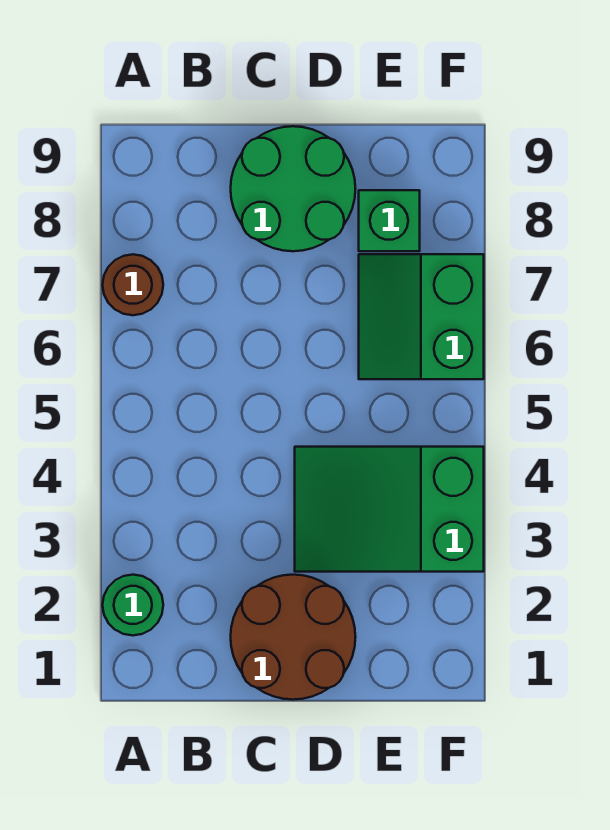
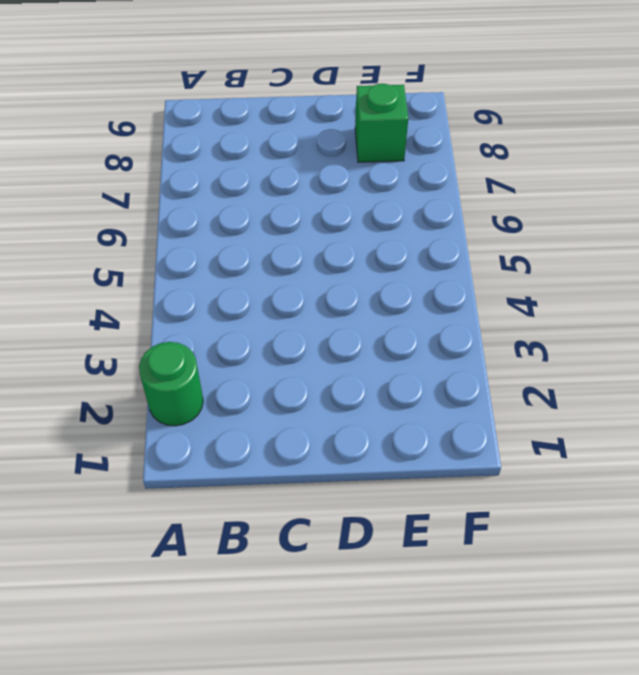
none -> brown 1x1 round brick [103,254,163,315]
none -> brown 2x2 round brick [231,575,355,700]

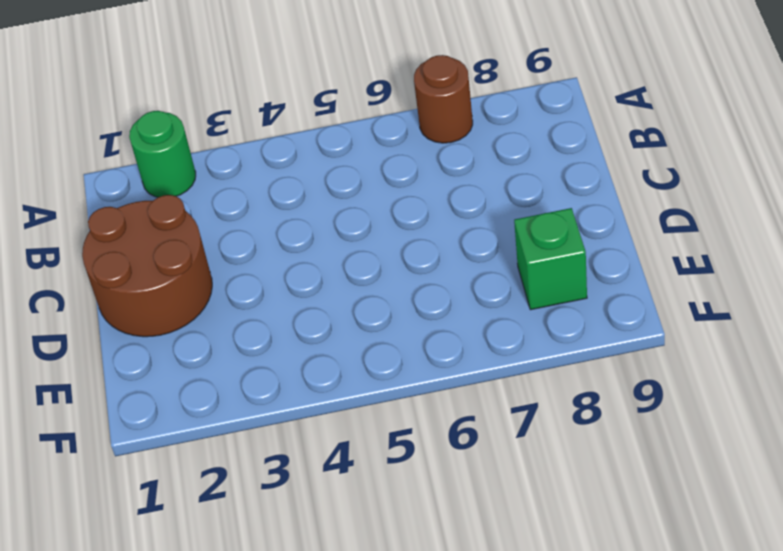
none -> green 2x2 round brick [231,126,355,251]
none -> green 2x3 slope [295,447,484,572]

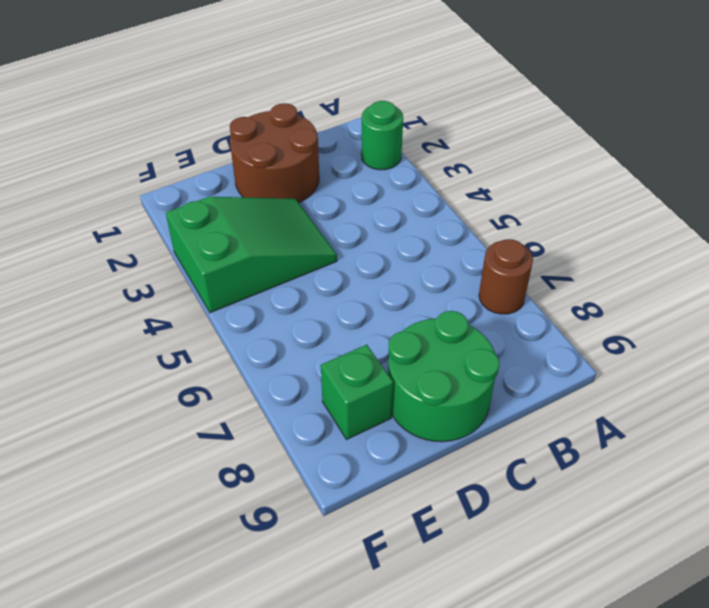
none -> green 2x2 slope [359,254,484,379]

